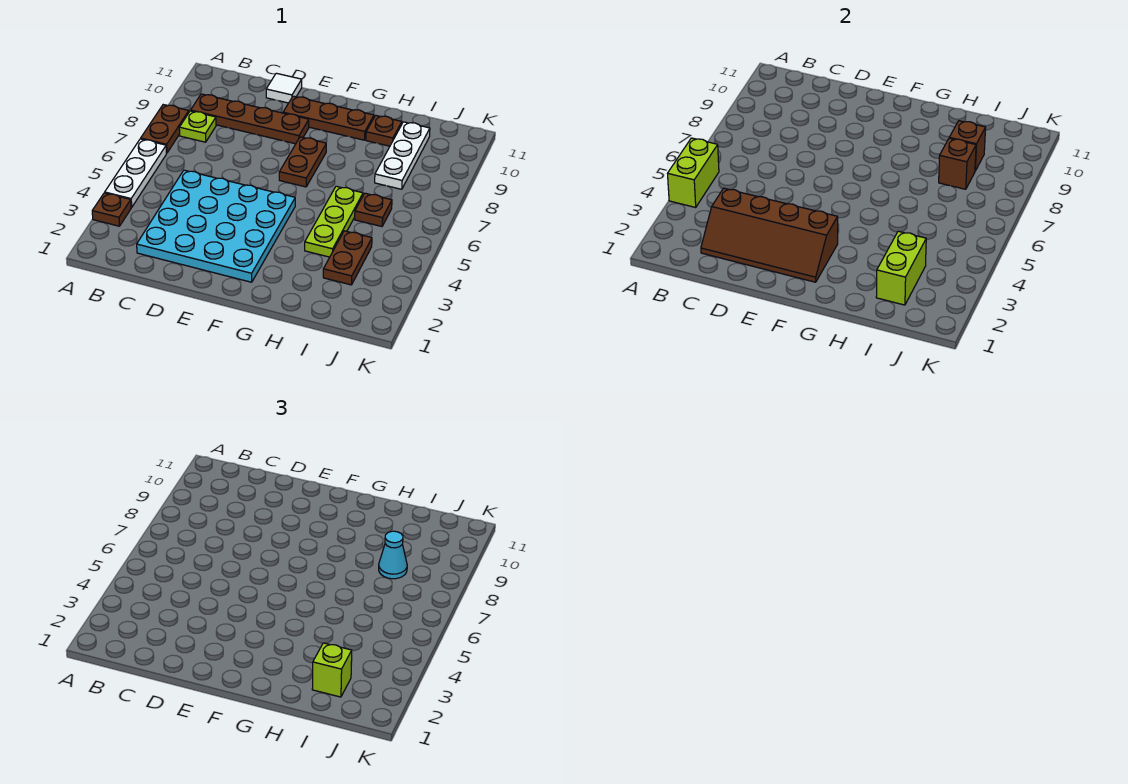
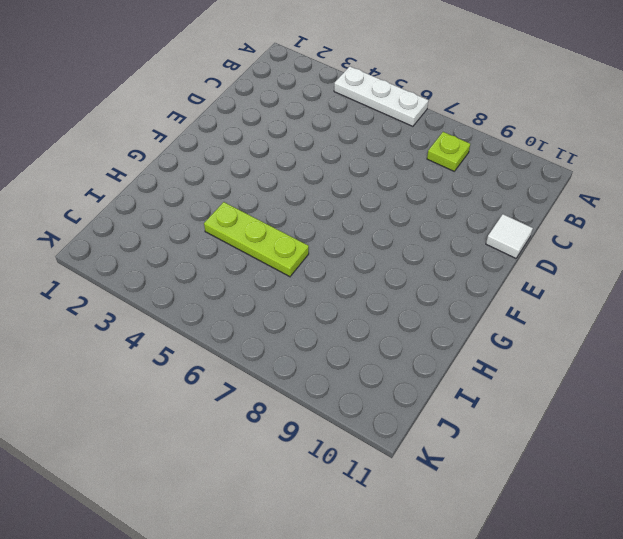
none -> brown 1x1 plate [92,193,131,226]
none -> brown 1x2 plate [141,105,189,153]
none -> brown 1x4 plate [191,94,309,144]

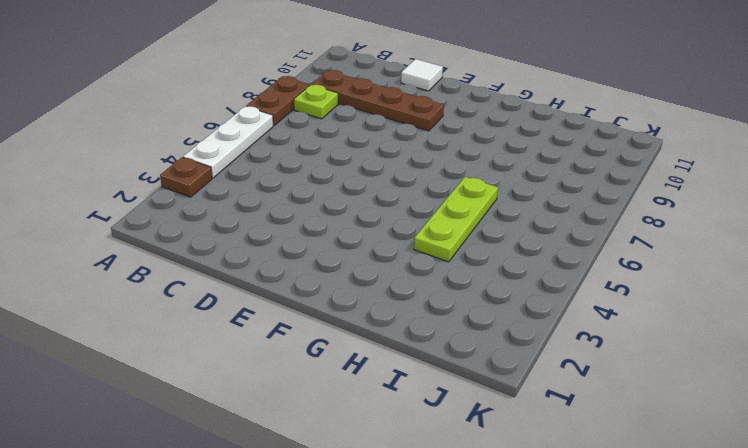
none -> cyan 4x4 plate [137,170,295,282]
none -> brown 1x3 plate [283,96,374,140]
none -> brown 1x2 plate [279,137,326,187]

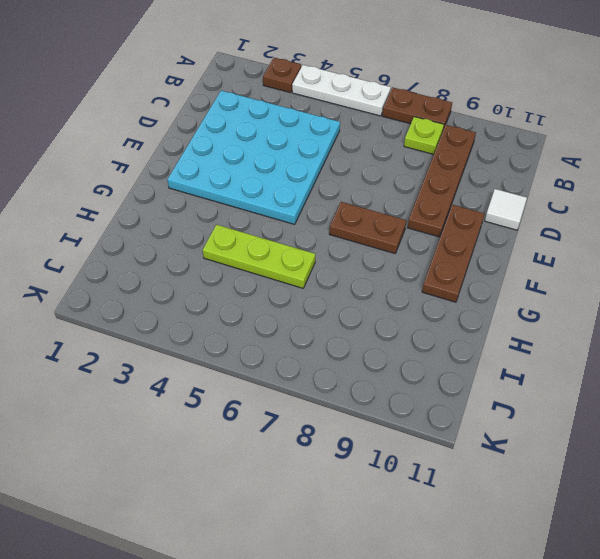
none -> brown 1x1 plate [366,115,402,146]
none -> brown 1x2 plate [323,231,372,285]
none -> brown 1x1 plate [355,193,392,226]

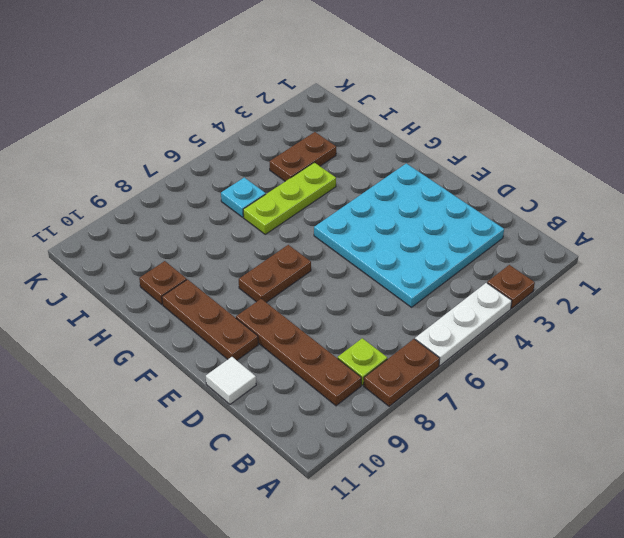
cyan 1x1 plate [221,178,266,217] -> brown 1x1 plate [355,193,392,226]
none -> white 1x3 plate [375,122,430,189]
none -> lime 1x2 brick [668,138,719,207]
none -> brown 2x4 slope [701,188,838,282]

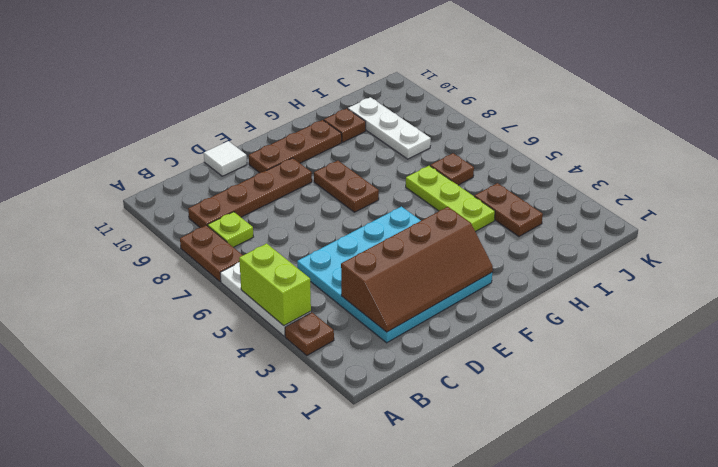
none -> lime 1x2 brick [876,231,926,305]
none -> brown 1x1 brick [939,138,976,189]
none -> brown 1x1 brick [949,121,986,171]

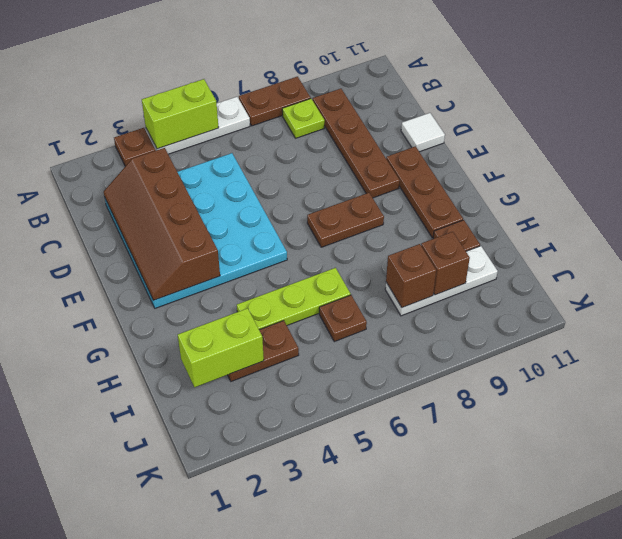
none -> lime 1x1 brick [312,643,352,697]
none -> cyan 1x1 cone [379,531,407,579]

